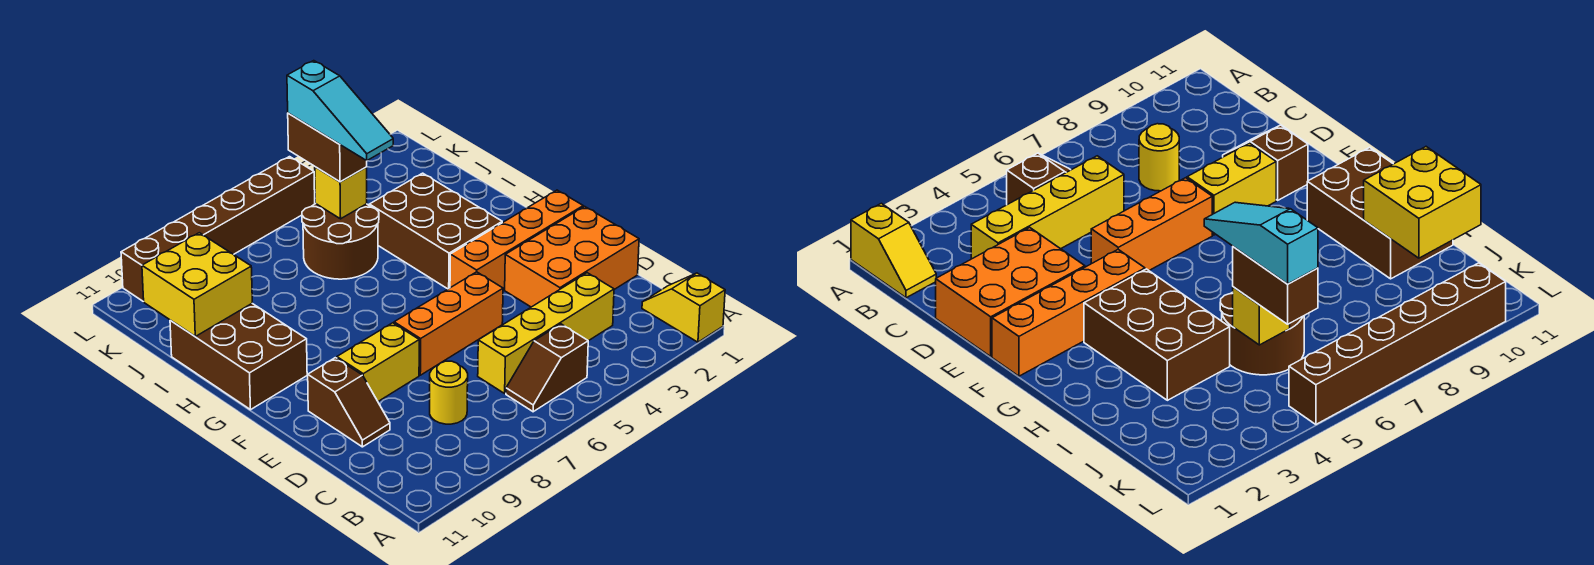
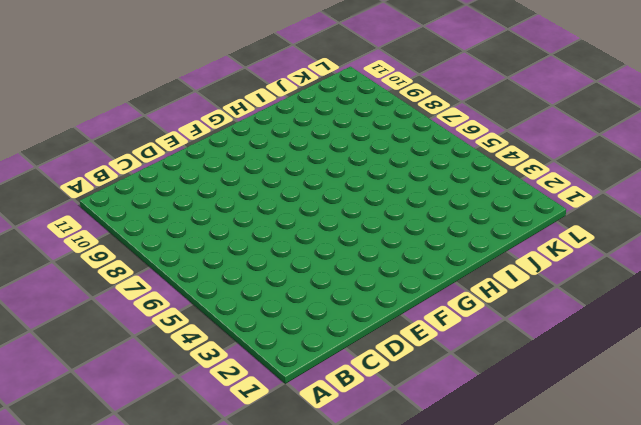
none -> yellow 1x2 slope [642,273,725,342]
none -> brown 1x2 slope [506,324,588,412]
none -> yellow 1x4 brick [478,273,614,393]

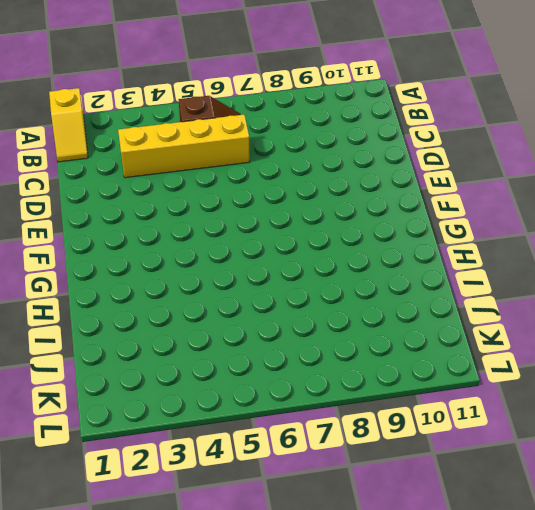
none -> yellow 1x1 round brick [430,361,468,424]
none -> orange 2x3 brick [505,206,639,307]
none -> brown 1x2 slope [308,358,390,447]

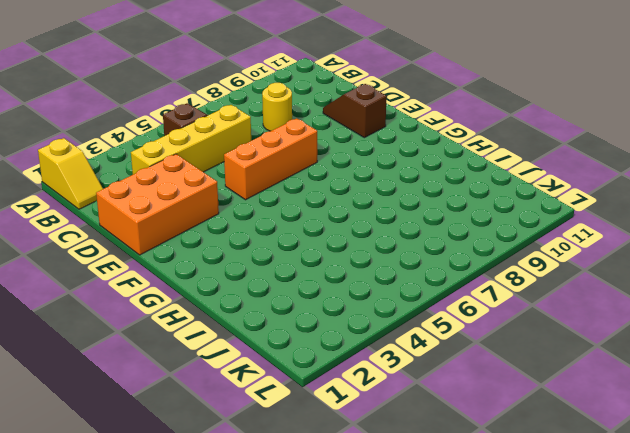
none -> yellow 1x2 brick [337,323,419,401]
none -> orange 1x4 brick [450,190,583,290]
none -> brown 2x3 brick [369,173,502,289]

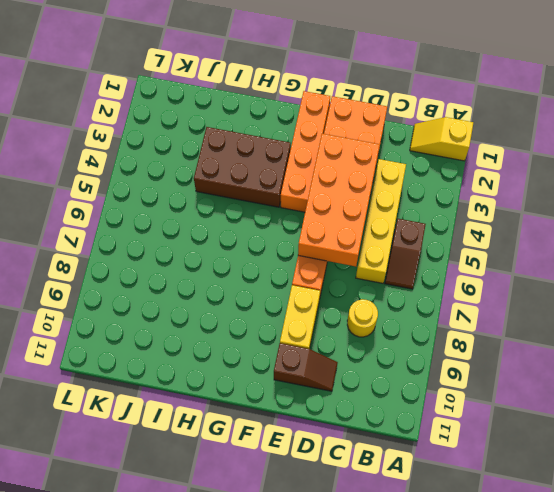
orange 2x4 brick [298,134,380,267] -> none
none -> brown 2x3 brick [170,304,307,410]
none -> brown 2x2 round brick [302,204,379,279]
none -> brown 1x6 brick [121,157,315,302]

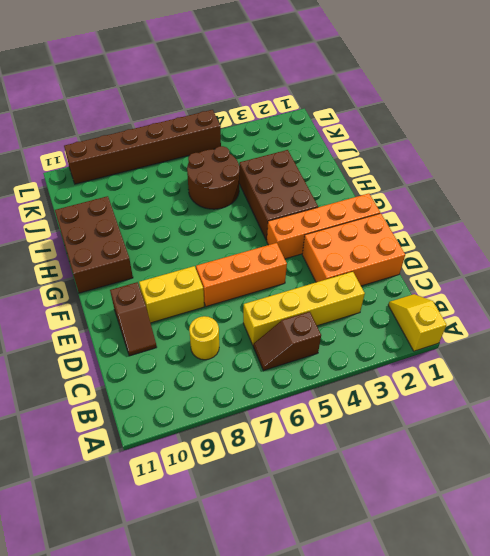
none -> yellow 2x2 brick [142,233,252,336]
none -> yellow 1x1 brick [315,167,367,219]
none -> brown 1x2 brick [288,113,367,182]

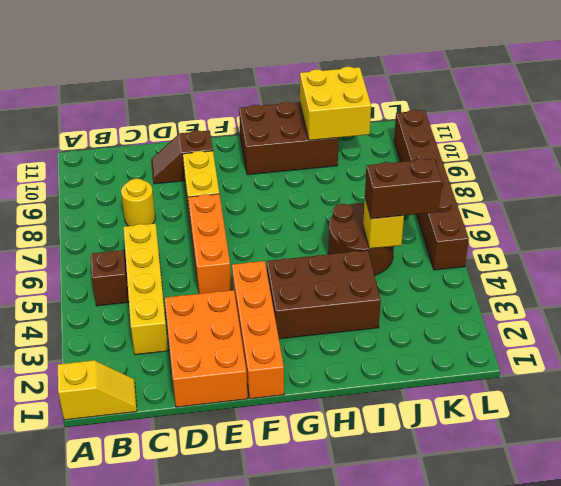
none -> cyan 1x3 slope [287,61,393,161]

